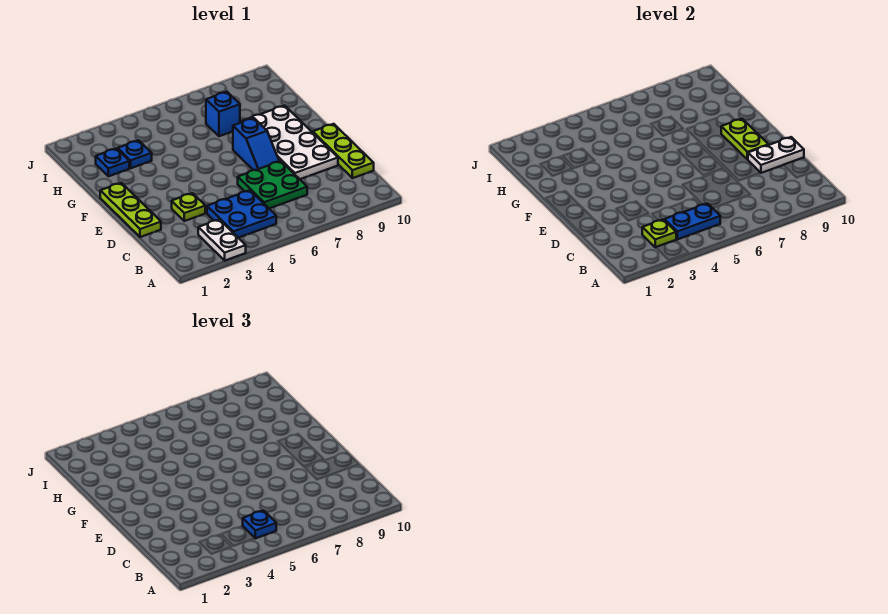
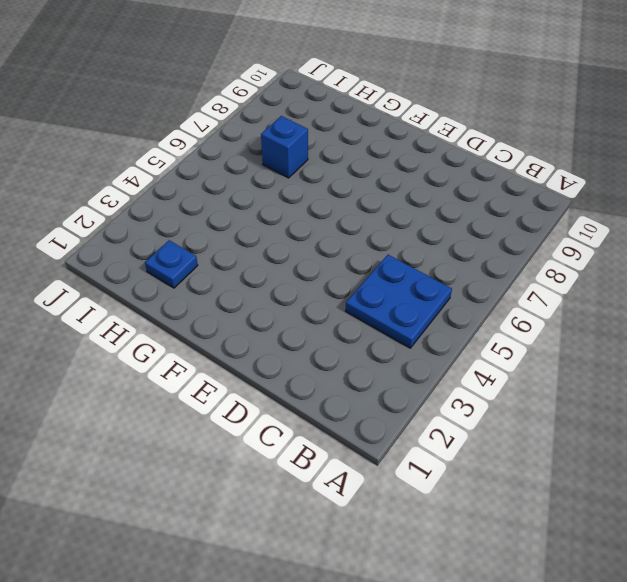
none -> white 1x2 plate [198,219,246,260]
none -> green 2x2 plate [238,161,307,208]
none -> lime 1x3 plate [313,124,374,178]

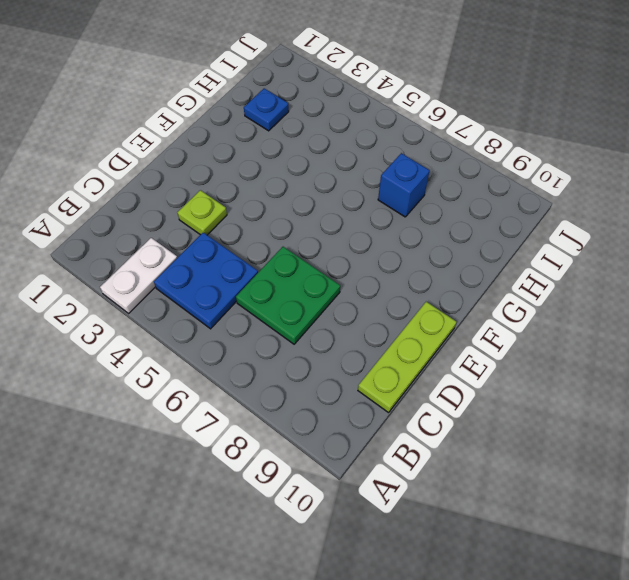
none -> lime 1x3 plate [100,183,161,237]
none -> white 2x4 plate [242,106,338,179]
none -> blue 1x2 slope [233,118,279,170]

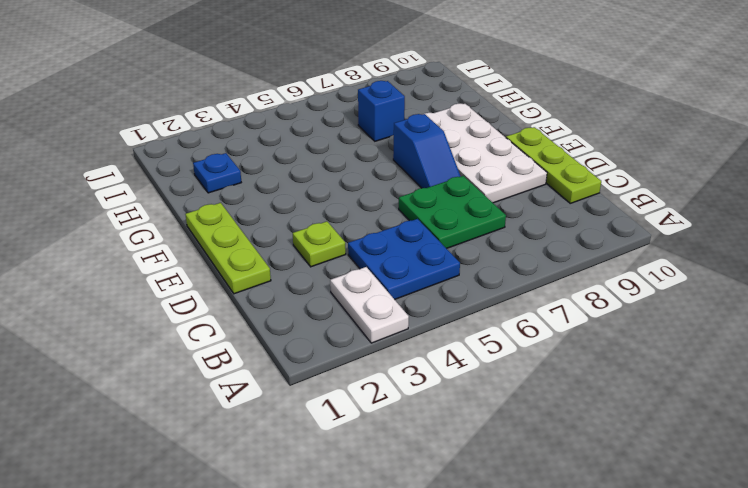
none -> blue 1x1 plate [118,140,152,168]
none -> lime 1x1 plate [642,219,676,248]
none -> blue 1x2 plate [665,203,720,239]

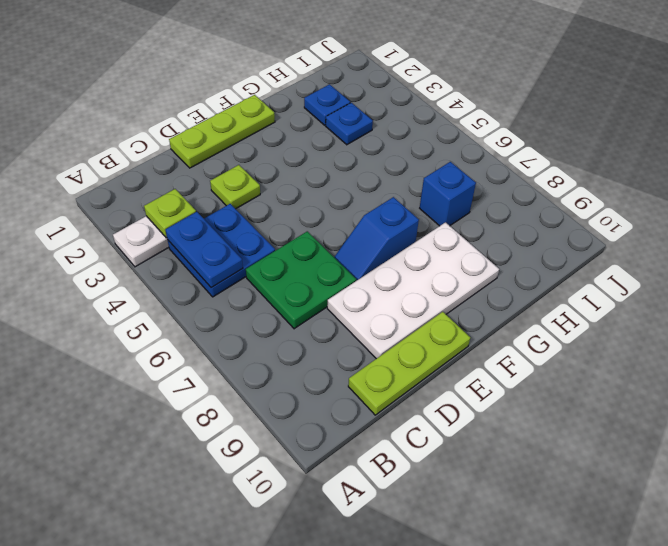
none -> white 1x2 plate [748,137,804,173]
none -> lime 1x2 plate [721,119,769,160]
none -> blue 1x1 plate [243,511,276,538]

